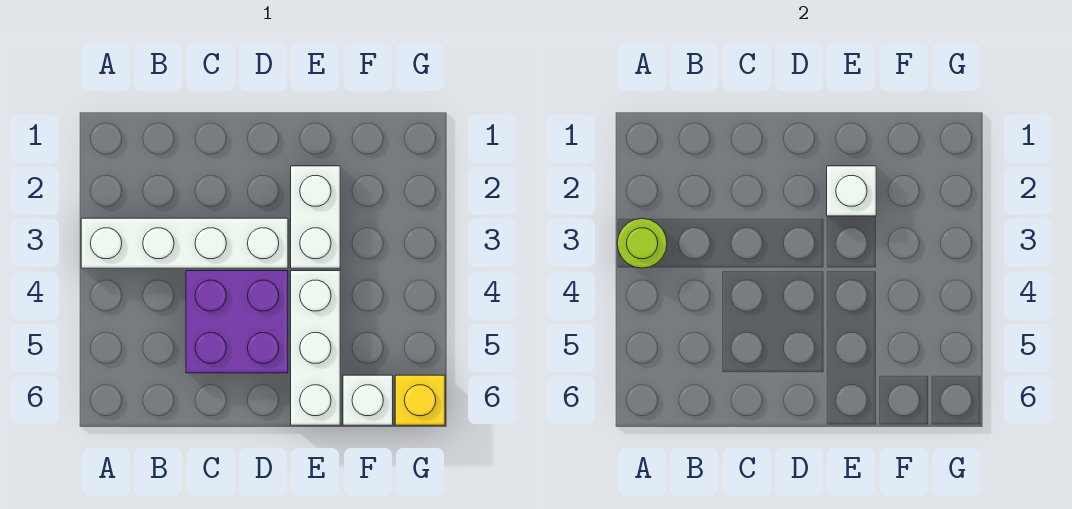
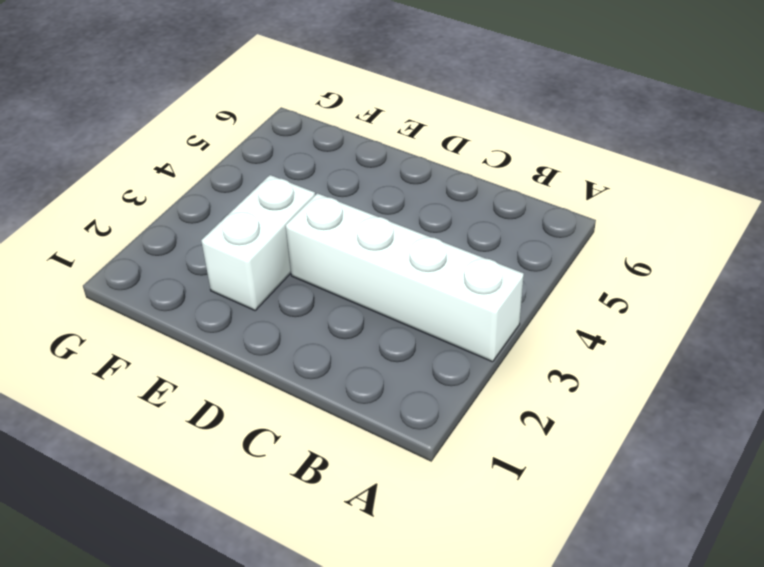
none -> purple 2x2 brick [186,271,288,373]
none -> white 1x3 brick [291,271,340,425]

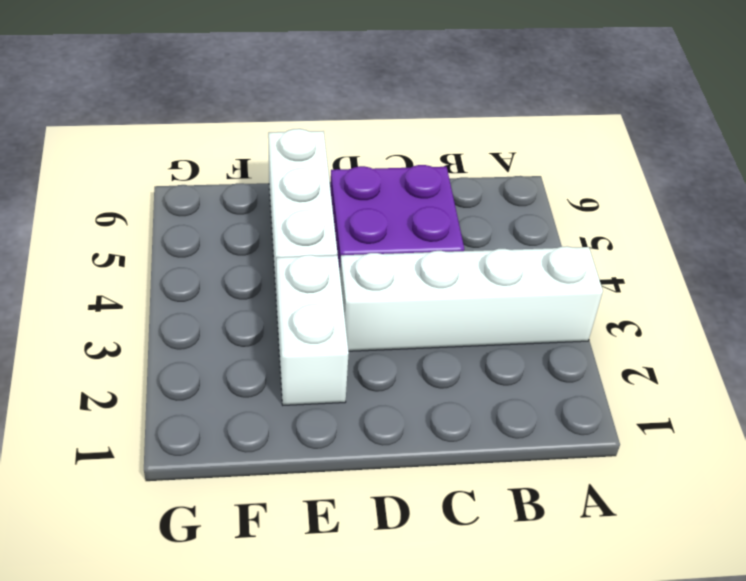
none -> white 1x1 brick [343,375,393,425]
none -> yellow 1x1 brick [395,375,445,425]

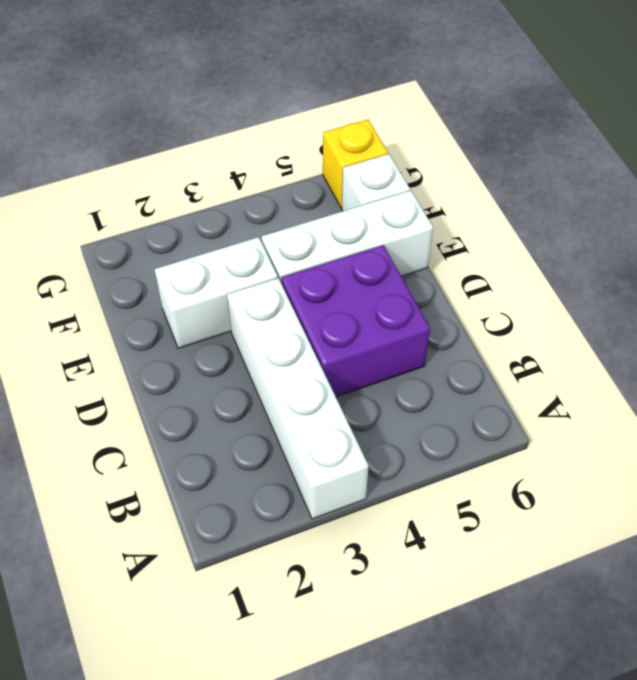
none -> lime 1x1 round brick [617,218,667,268]
none -> white 1x1 brick [827,166,876,216]

